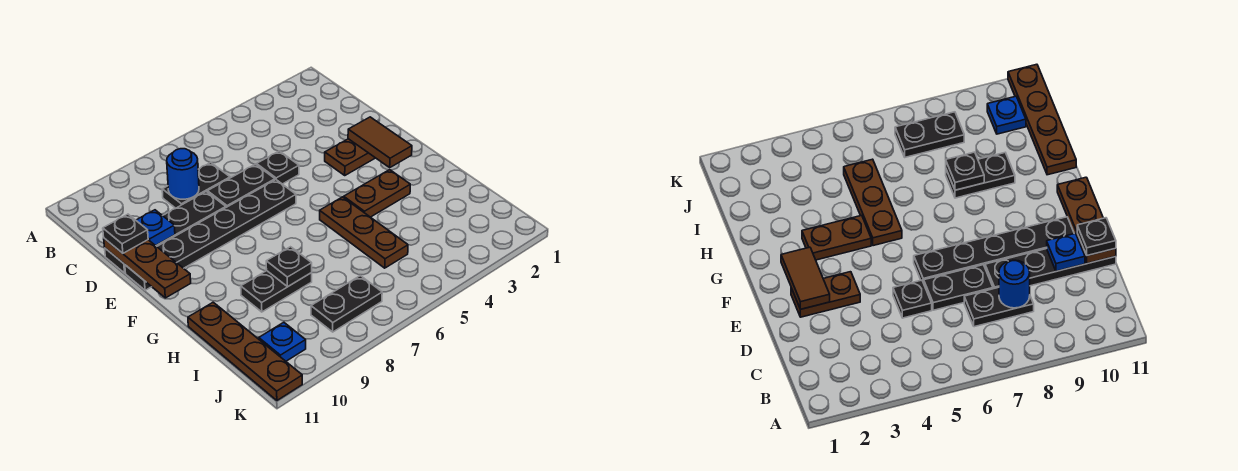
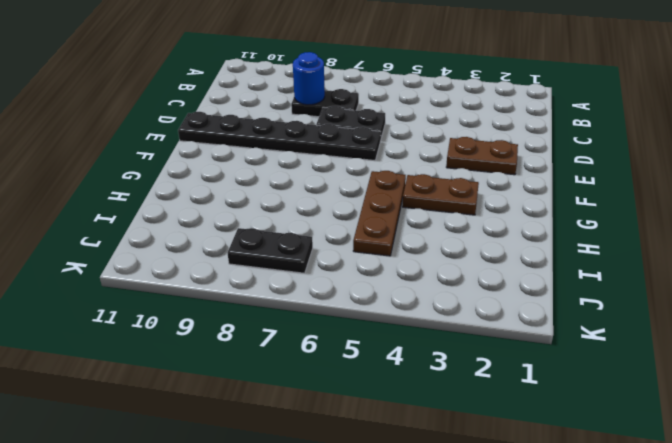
none -> black 1x1 plate [257,151,299,184]
none -> black 1x4 plate [105,192,226,273]
none -> black 1x2 plate [241,271,312,312]

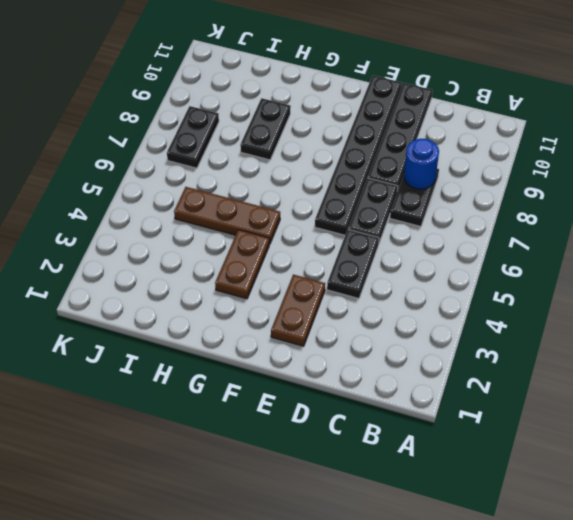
black 1x2 plate [327,230,379,298] -> black 1x1 plate [257,151,299,184]
none -> brown 1x4 plate [188,302,302,400]
none -> blue 1x1 plate [259,322,306,361]
none -> blue 1x1 plate [136,210,175,246]

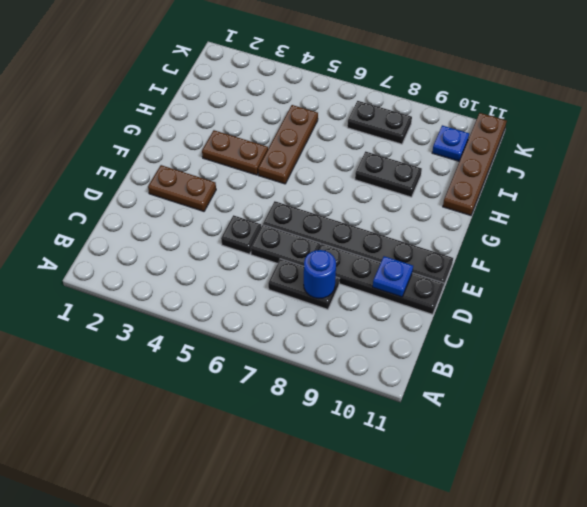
none -> brown 1x3 plate [104,238,191,298]
none -> brown 1x2 tile [348,117,412,167]
none -> black 1x1 plate [266,247,312,287]

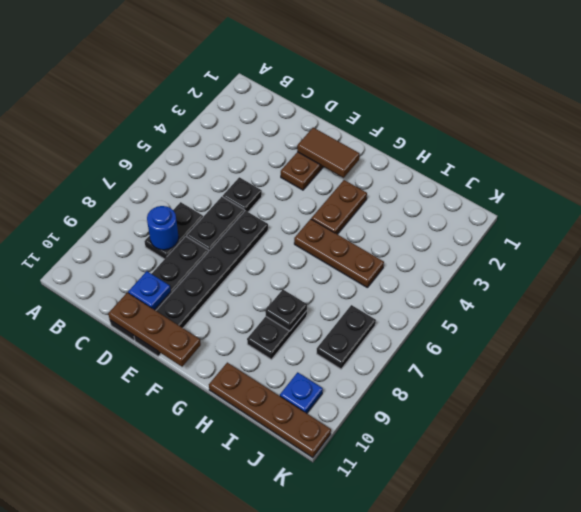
none -> black 1x1 plate [103,214,148,253]

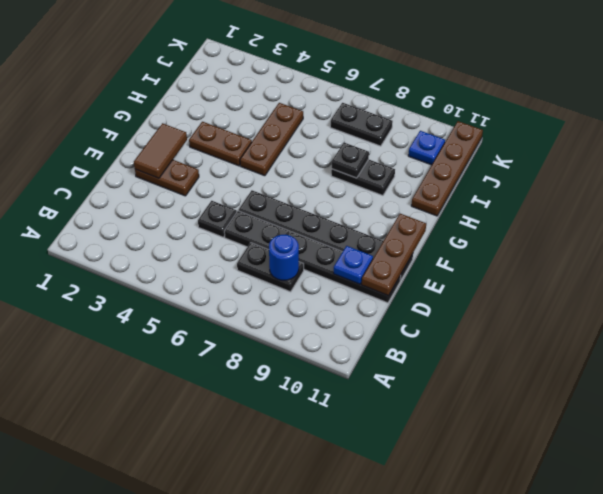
none -> black 1x1 plate [103,214,148,253]

